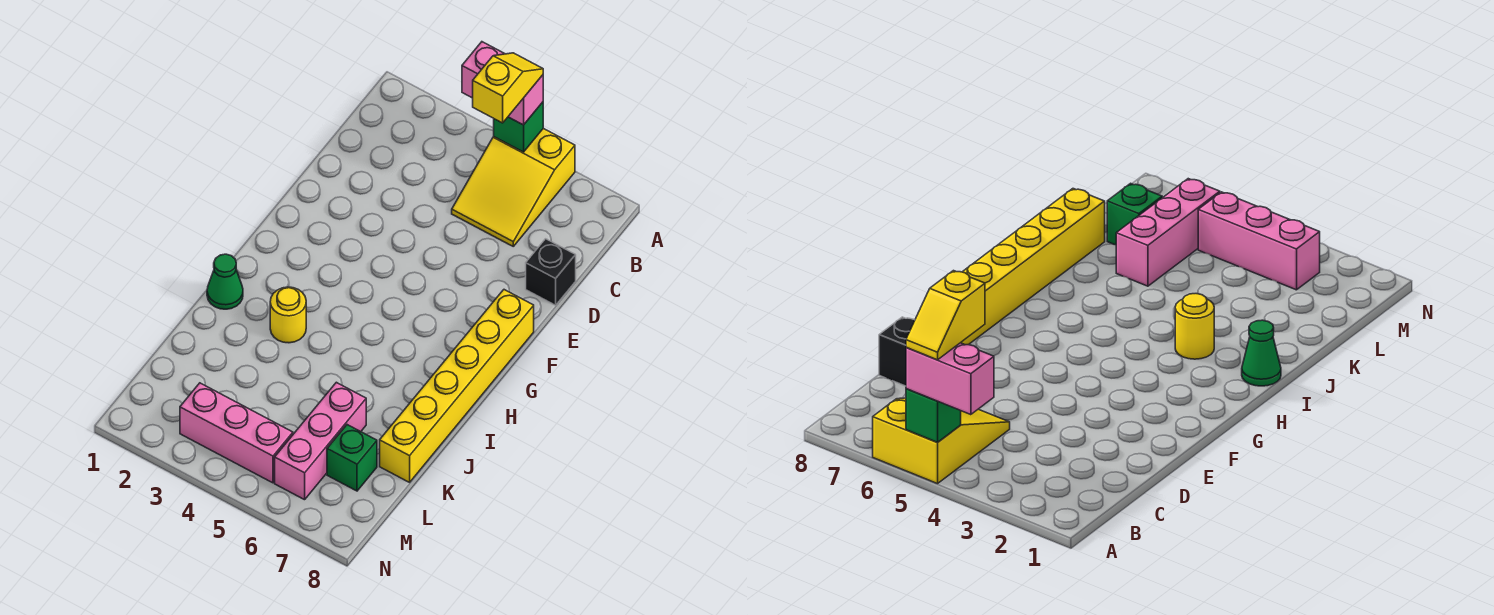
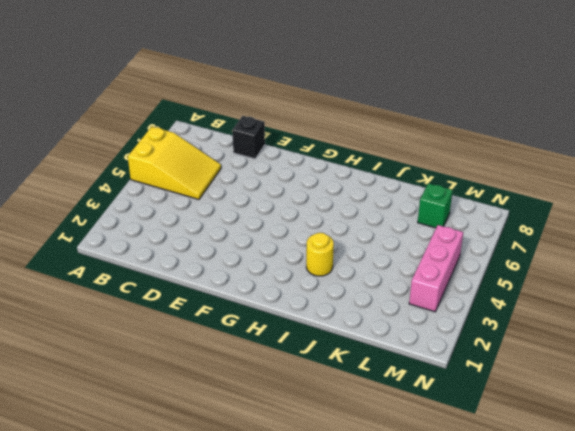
none -> yellow 1x6 brick [380,290,534,482]
none -> green 1x1 cone [207,254,243,309]

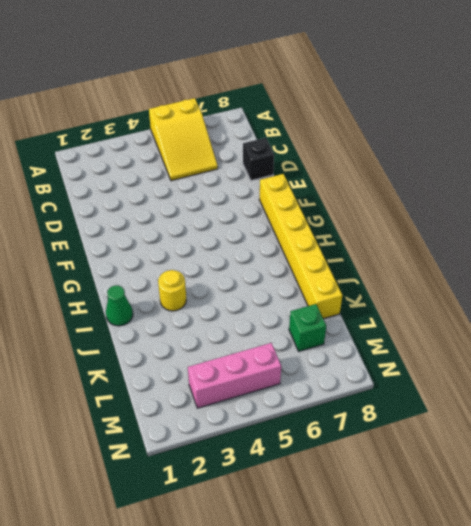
none -> pink 1x3 brick [275,382,366,500]
none -> green 1x1 brick [494,102,543,152]

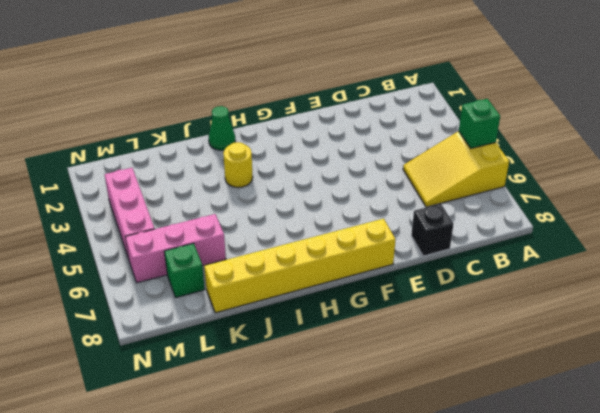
none -> pink 1x2 brick [462,42,543,125]
none -> yellow 1x2 slope [473,53,543,123]

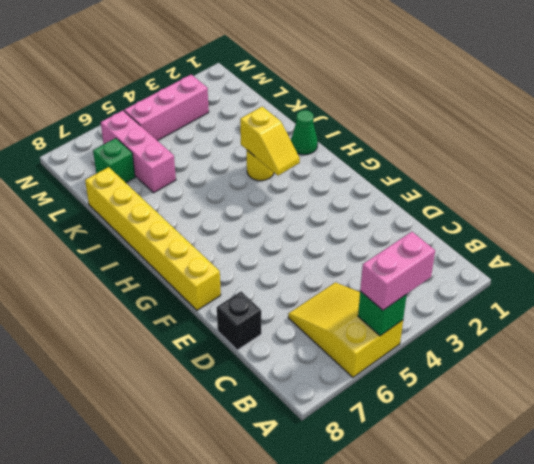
yellow 1x2 slope [240,107,300,175] -> yellow 1x2 slope moved to [473,53,543,123]

